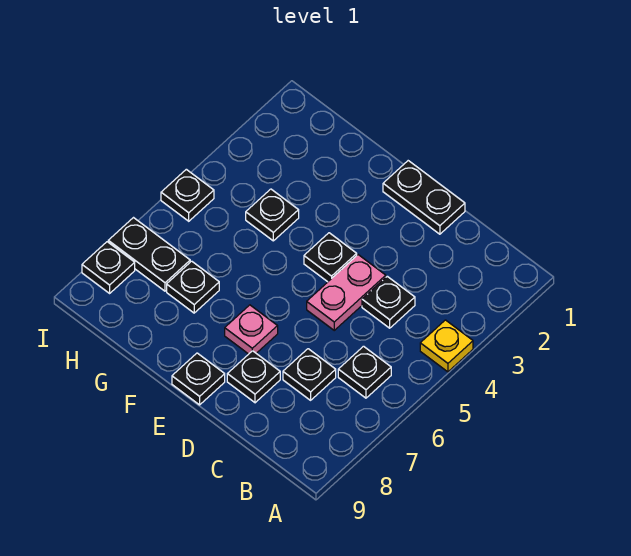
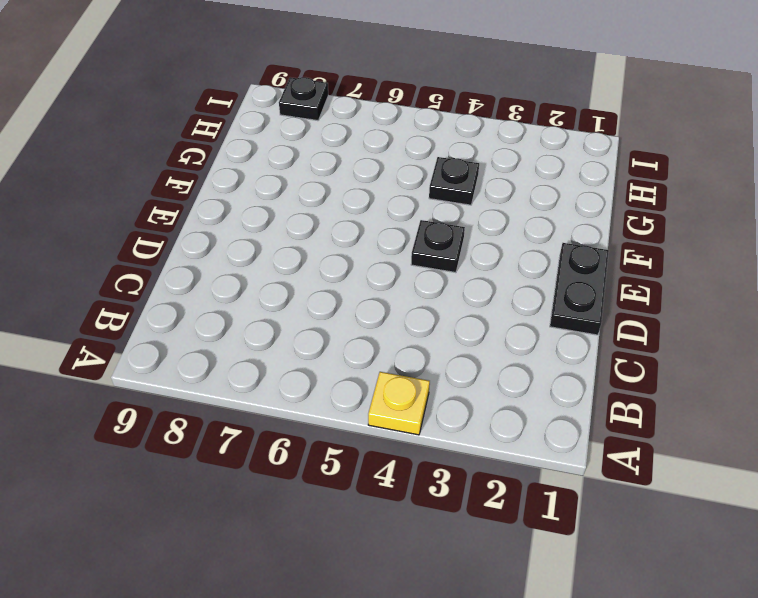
none -> black 1x1 plate [338,346,391,398]
none -> black 1x1 plate [362,276,415,328]
none -> black 1x1 plate [283,349,336,400]

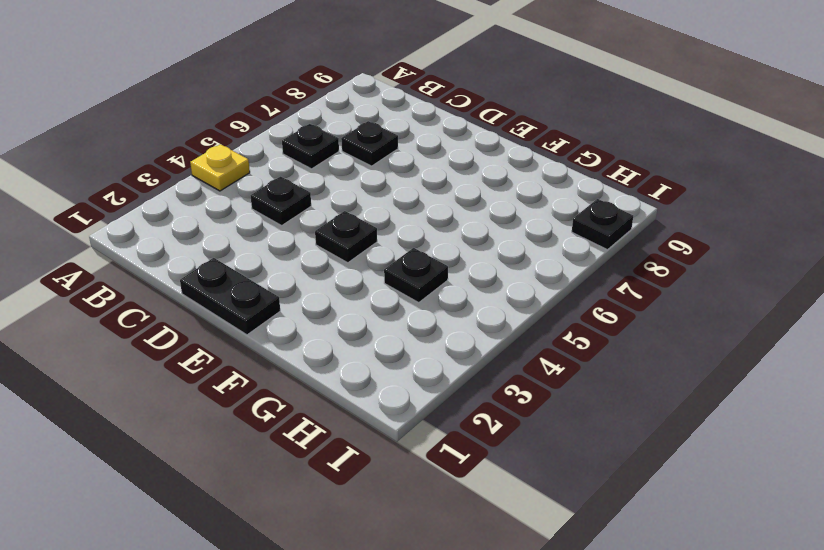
none -> pink 1x2 plate [307,255,386,330]
none -> black 1x1 plate [227,351,280,403]
none -> pink 1x1 plate [225,305,278,354]

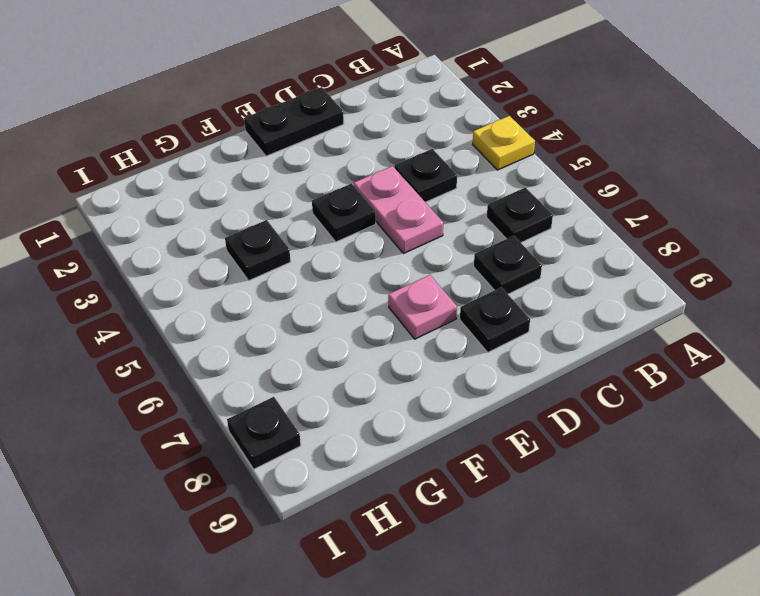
none -> black 1x1 plate [172,353,225,405]
none -> black 1x1 plate [167,261,219,313]
none -> black 1x2 plate [108,218,190,291]

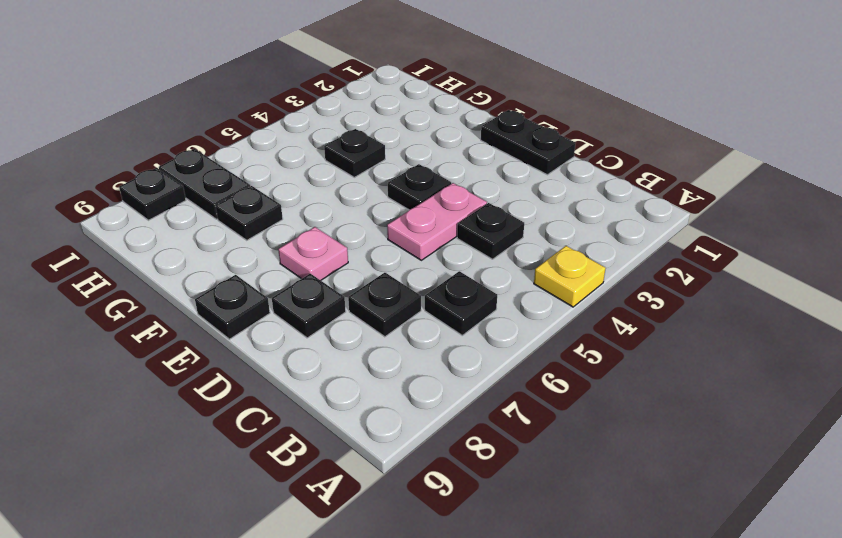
none -> black 1x1 plate [161,169,214,221]

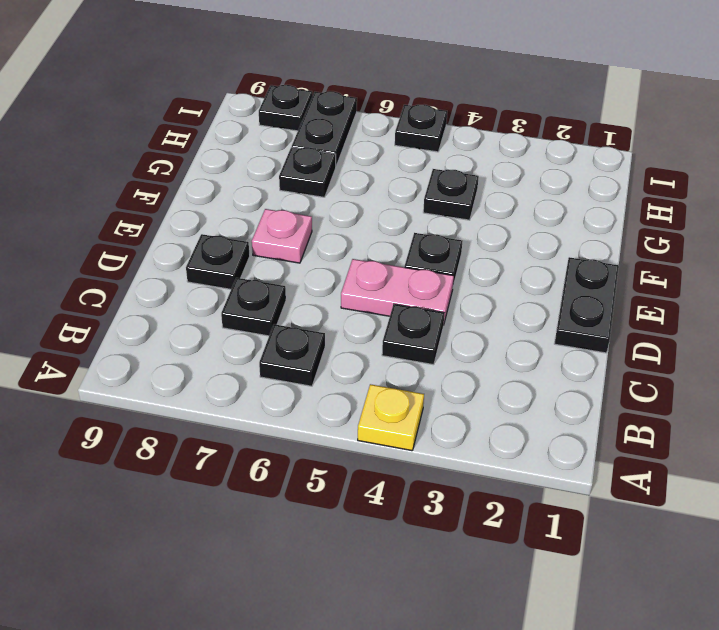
none -> black 1x1 plate [172,353,225,405]

